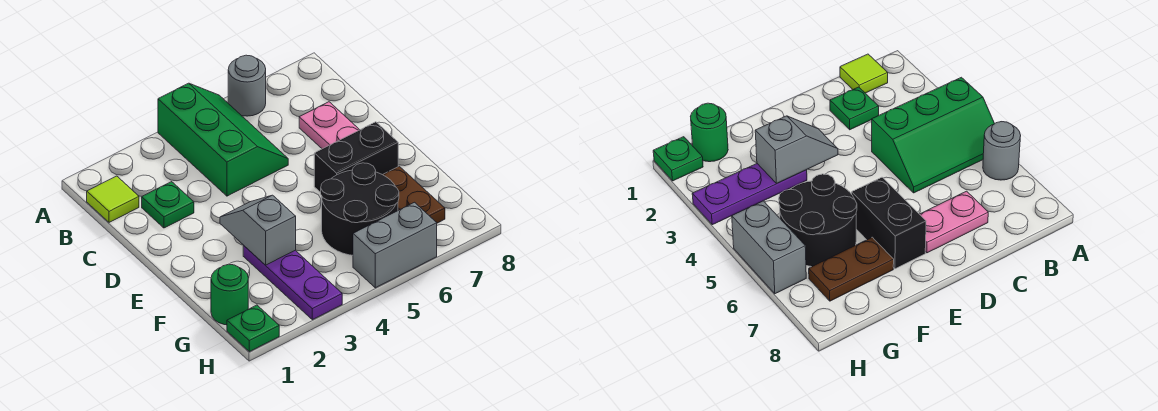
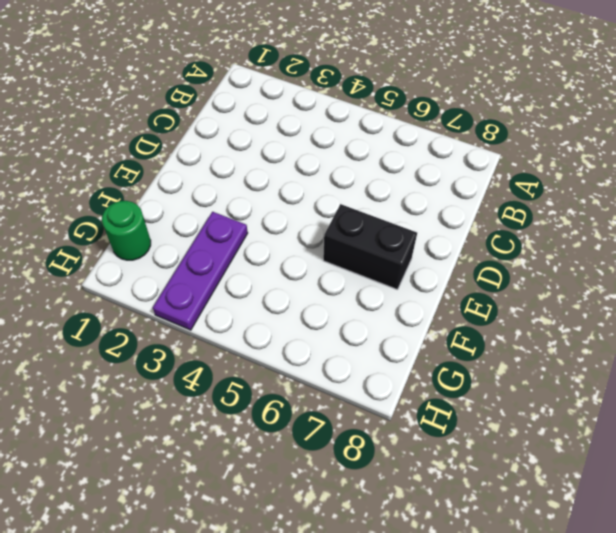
none -> green 2x3 slope [158,83,288,196]
none -> grey 1x1 round brick [228,55,266,116]
none -> lime 1x1 tile [87,176,139,222]

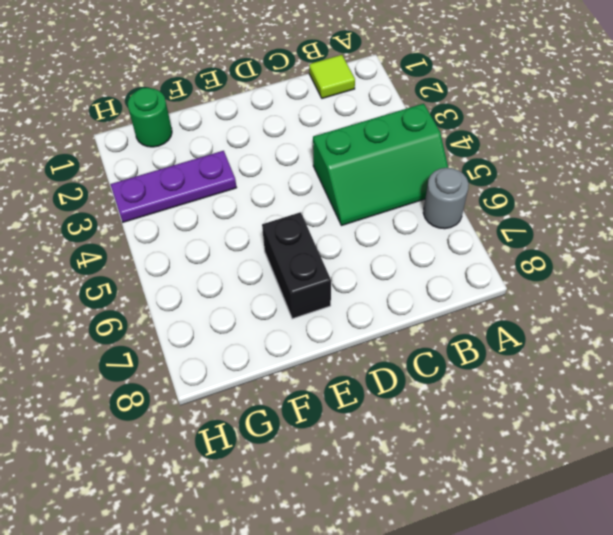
none -> green 1x1 plate [142,182,194,228]
none -> pink 1x2 plate [299,102,359,149]
none -> black 2x2 round brick [321,163,399,255]

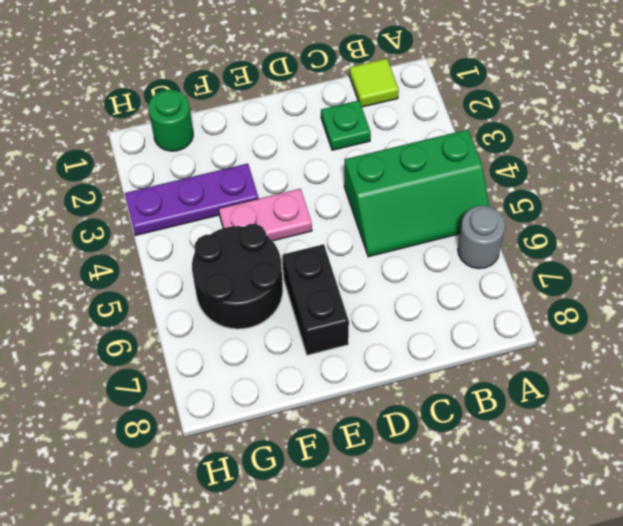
pink 1x2 plate [219,189,312,241] -> pink 1x2 plate moved to [299,102,359,149]
none -> brown 1x2 plate [383,166,445,223]
none -> green 1x1 plate [227,305,279,352]
none -> grey 1x2 brick [353,202,437,288]

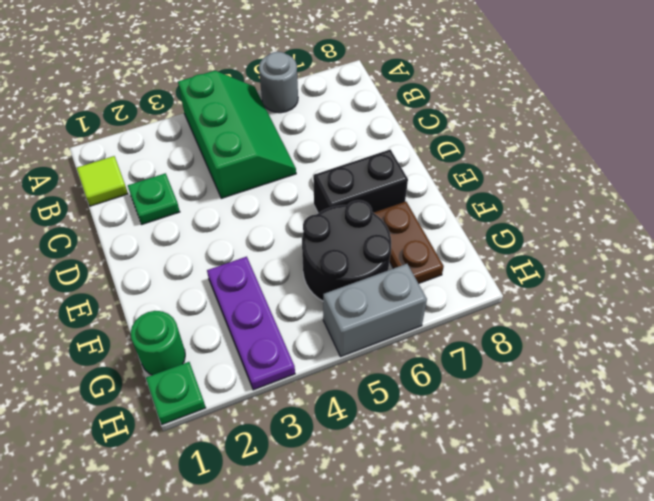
none -> pink 1x2 plate [299,102,359,149]
none -> grey 1x2 slope [220,195,296,265]

